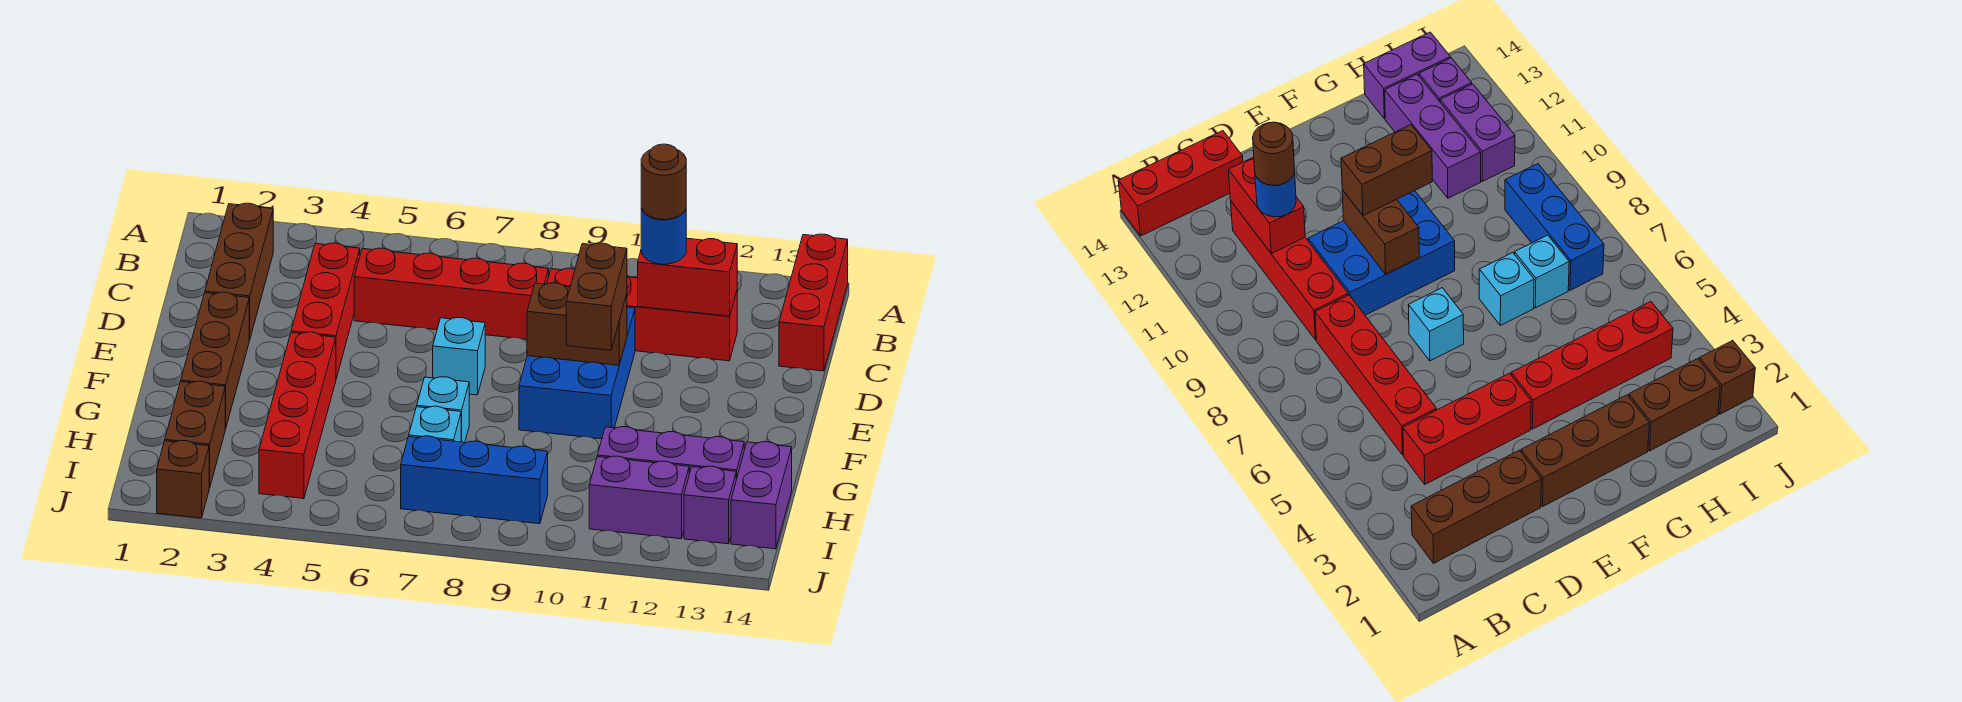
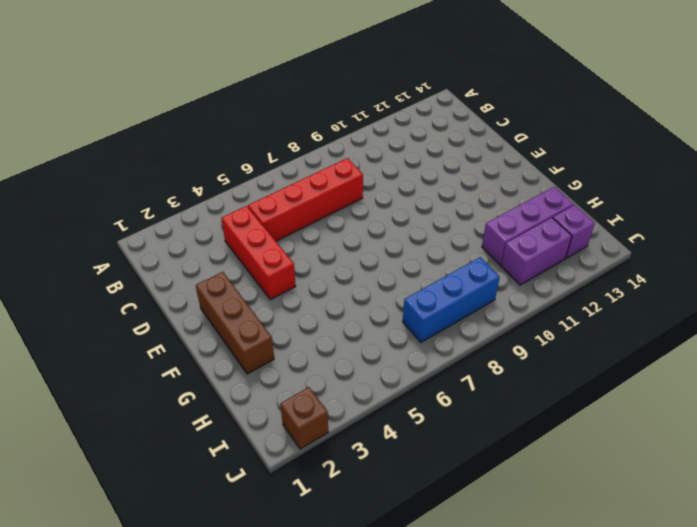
none -> red 1x3 brick [779,234,848,371]
none -> brown 1x3 brick [205,203,273,340]
none -> red 1x4 brick [547,268,737,361]

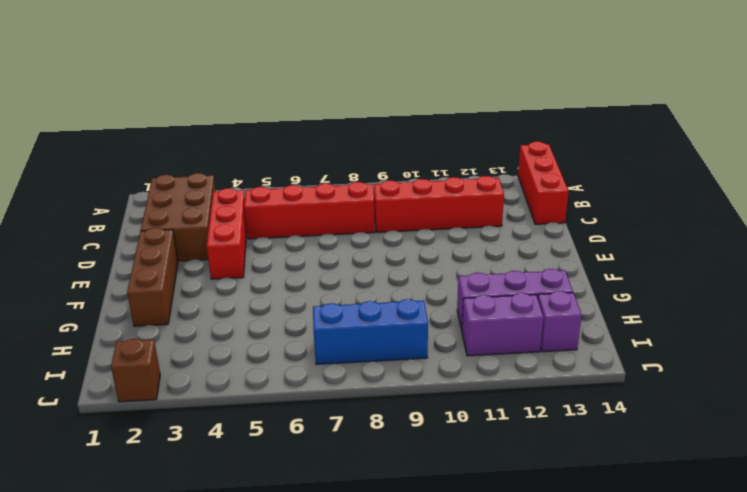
brown 2x3 brick [141,173,216,261] -> brown 1x3 brick [205,203,273,340]
none -> blue 2x3 brick [519,307,635,439]
none -> cyan 1x1 brick [433,318,485,395]
none -> red 1x4 brick [259,332,336,499]

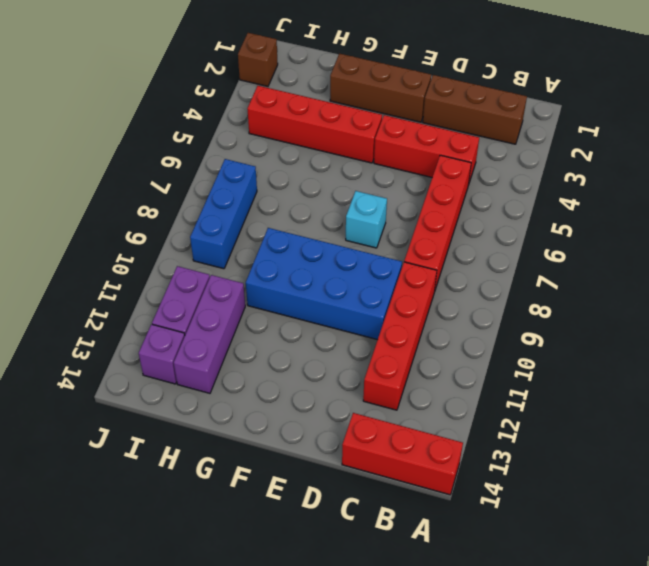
blue 2x4 brick [246,228,402,340] -> blue 2x3 brick [519,307,635,439]
none -> cyan 1x1 brick [417,377,469,442]
none -> brown 1x2 brick [165,381,225,488]
none -> cyan 1x1 brick [409,406,461,442]

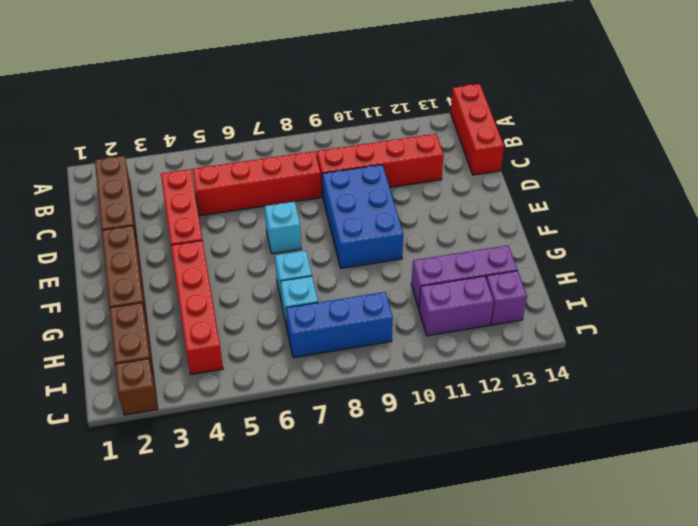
none -> purple 1x2 brick [731,442,792,549]
none -> red 1x2 brick [638,238,737,316]
none -> brown 1x2 brick [527,283,627,365]

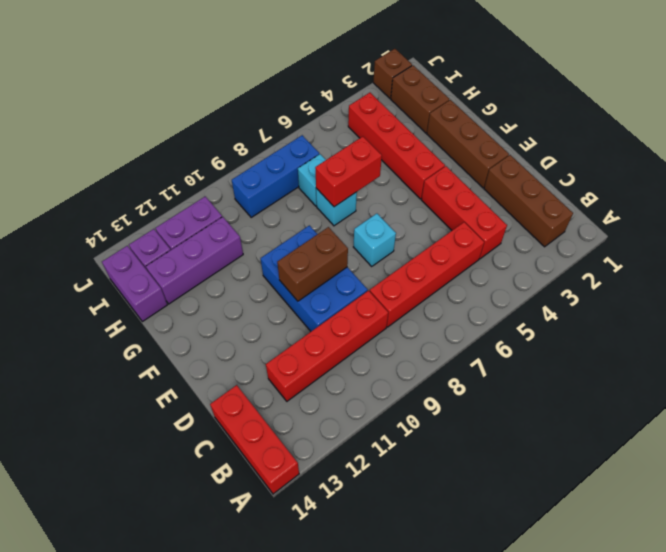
red 1x2 brick [315,136,382,207] -> red 1x2 brick moved to [638,238,737,316]
none -> blue 1x1 round brick [641,208,686,264]
none -> brown 1x2 brick [566,243,627,350]
none -> brown 1x1 round brick [641,144,686,220]

